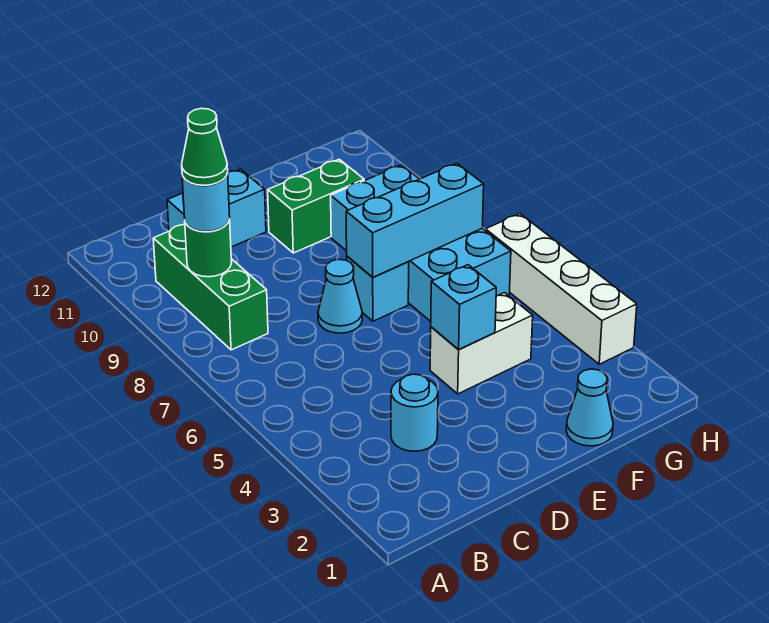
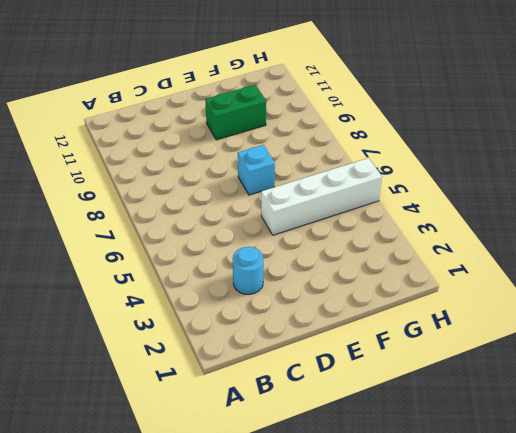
white 1x4 brick [261,158,382,235] -> white 1x4 brick turned to [486,214,637,364]
none -> green 1x3 brick [153,225,268,350]
none -> cyan 1x2 brick [167,169,266,247]
none -> cyan 1x1 cone [318,259,362,333]

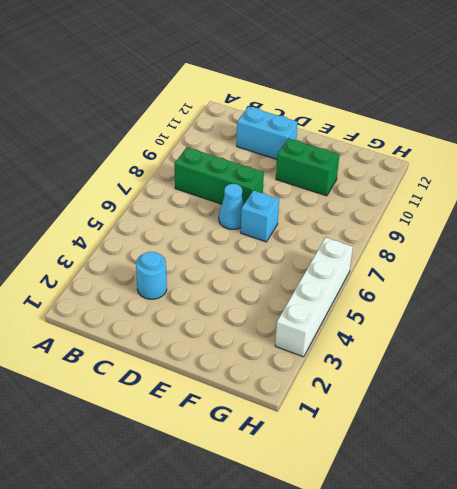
green 1x3 brick [174,147,264,204] -> green 1x3 brick turned to [153,225,268,350]
none -> white 1x2 brick [430,293,533,394]
none -> cyan 1x1 cone [566,369,613,446]
none -> cyan 2x4 brick [331,165,511,321]

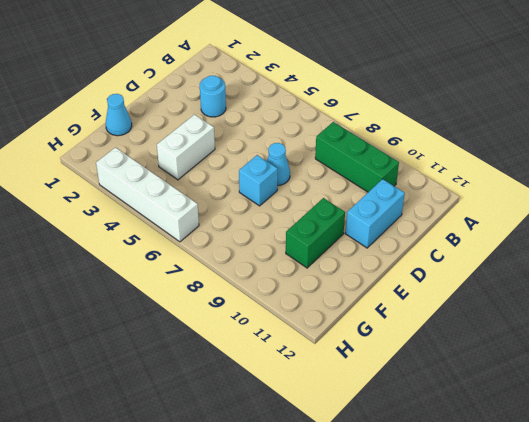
none -> cyan 2x4 brick [331,165,511,321]
none -> green 1x1 round brick [185,219,232,277]
none -> cyan 1x1 brick [431,265,496,350]

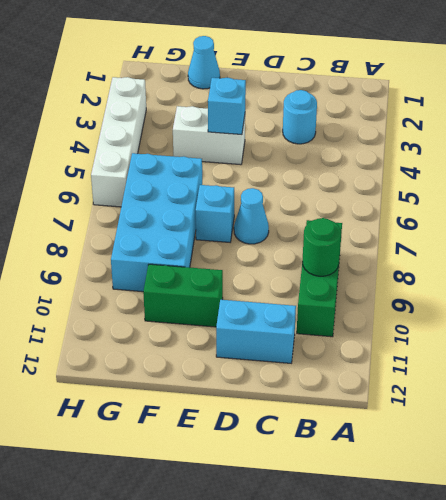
none -> cyan 1x3 brick [346,163,484,277]
none -> cyan 1x1 round brick [182,173,230,232]
none -> green 1x1 cone [182,108,228,185]

